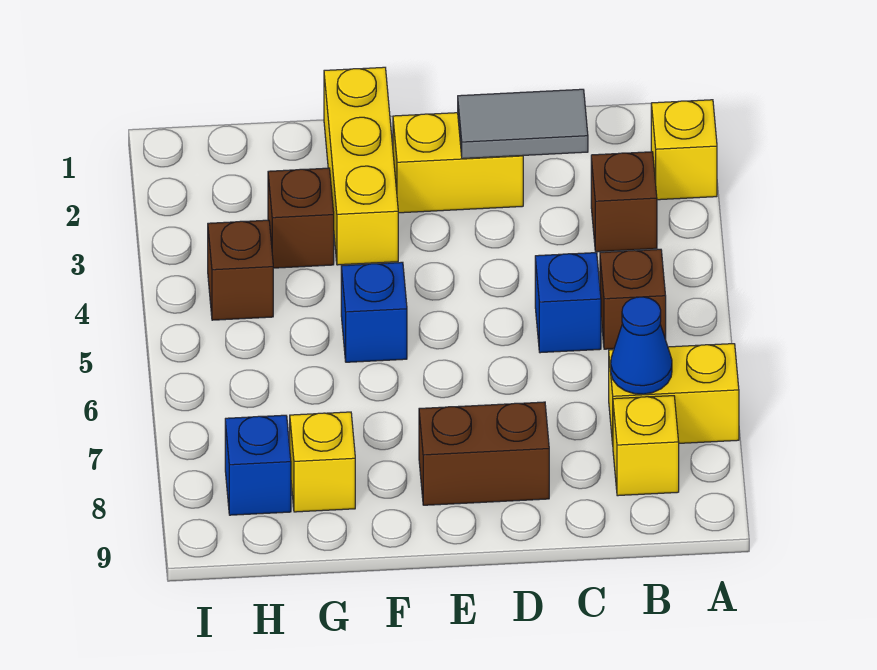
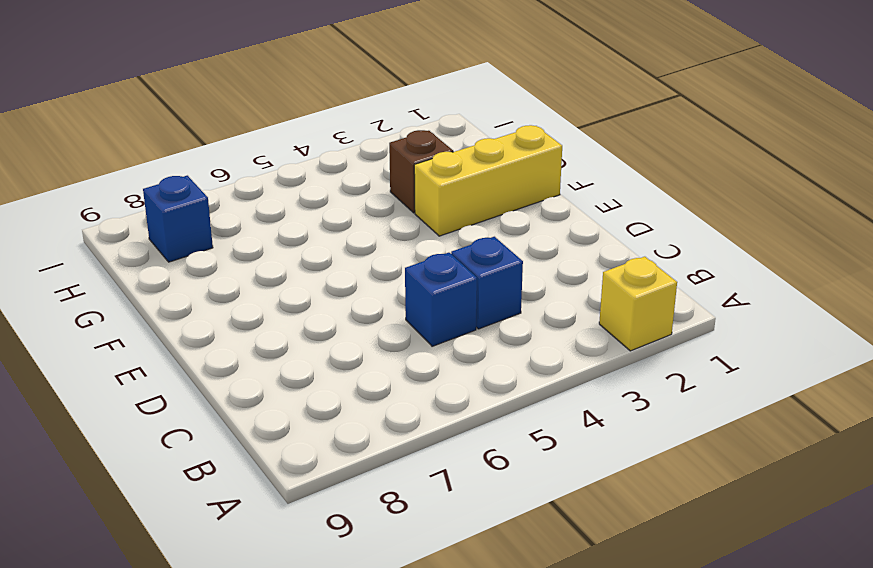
blue 1x1 brick [451,237,523,329] -> blue 1x1 brick moved to [341,262,407,362]
none -> yellow 1x2 brick [609,344,739,444]
none -> brown 1x1 brick [591,152,657,252]
none -> brown 1x1 brick [600,249,666,349]

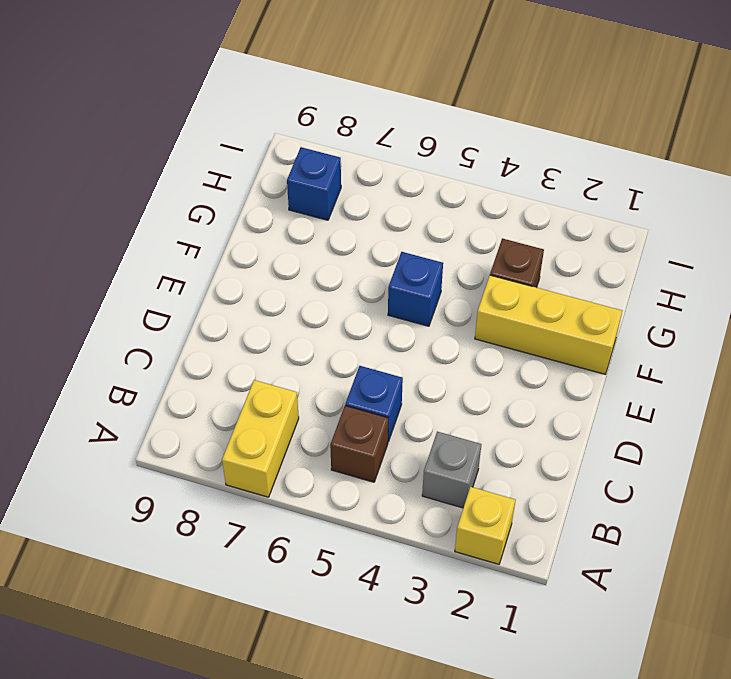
grey 1x1 brick [422,432,481,508] -> brown 1x1 brick [591,152,657,252]
none -> yellow 1x1 brick [613,396,679,496]
none -> yellow 1x2 brick [393,113,523,213]
none -> brown 1x2 brick [419,402,549,505]

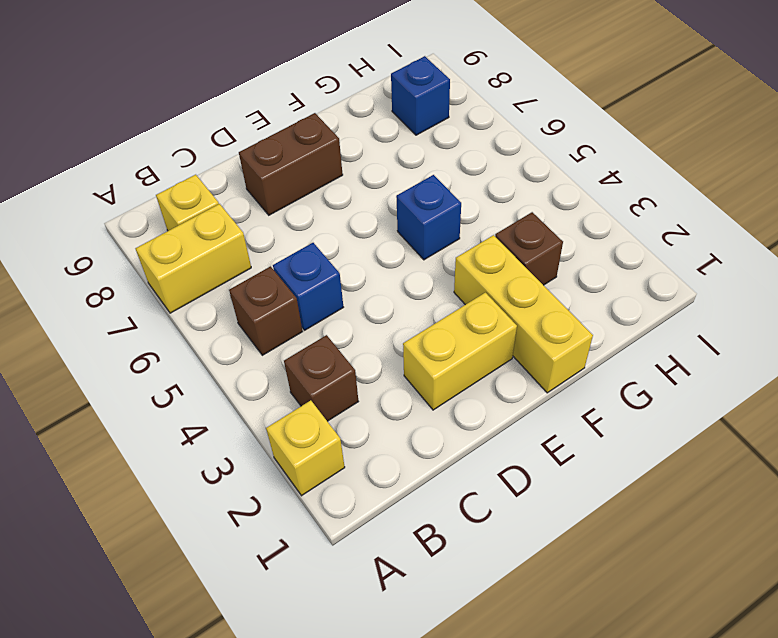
none -> yellow 1x1 brick [290,412,355,512]
none -> brown 1x1 brick [208,220,273,320]
none -> blue 1x1 cone [611,297,672,394]

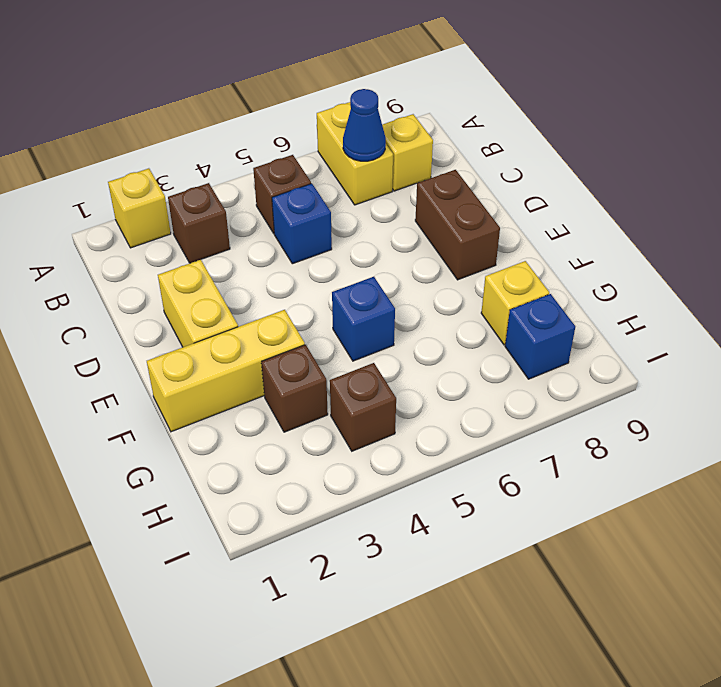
none -> grey 1x2 tile [458,89,588,159]

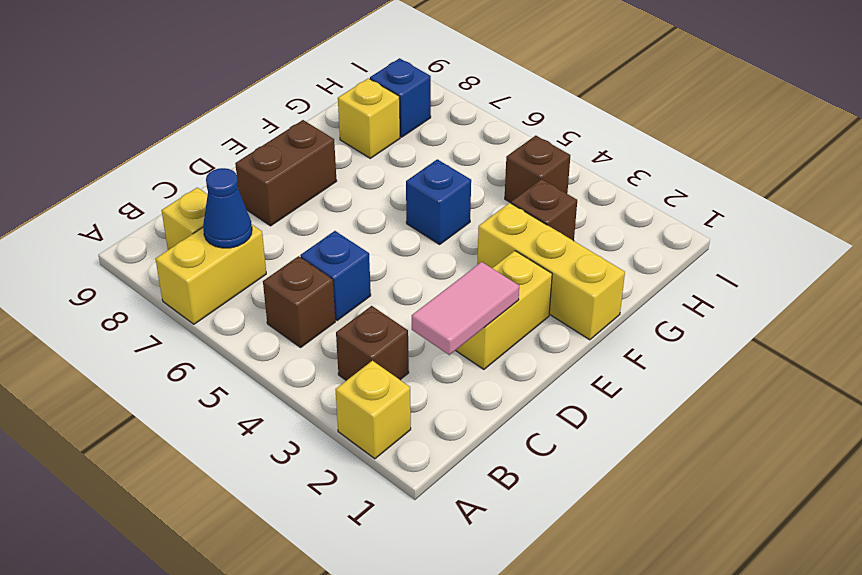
pink 1x2 tile [412,262,519,355] -> grey 1x2 tile [458,89,588,159]

